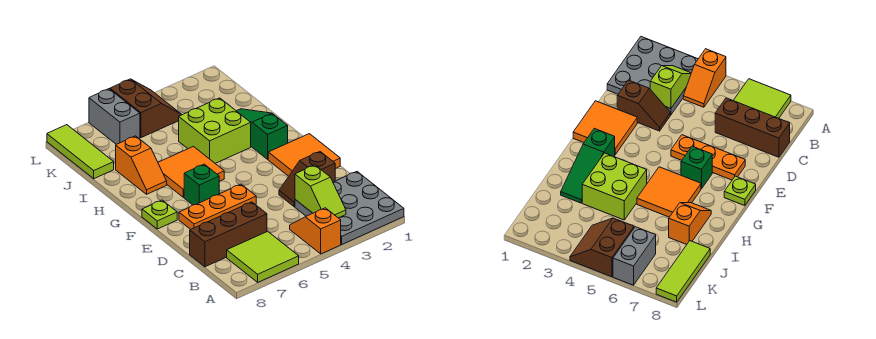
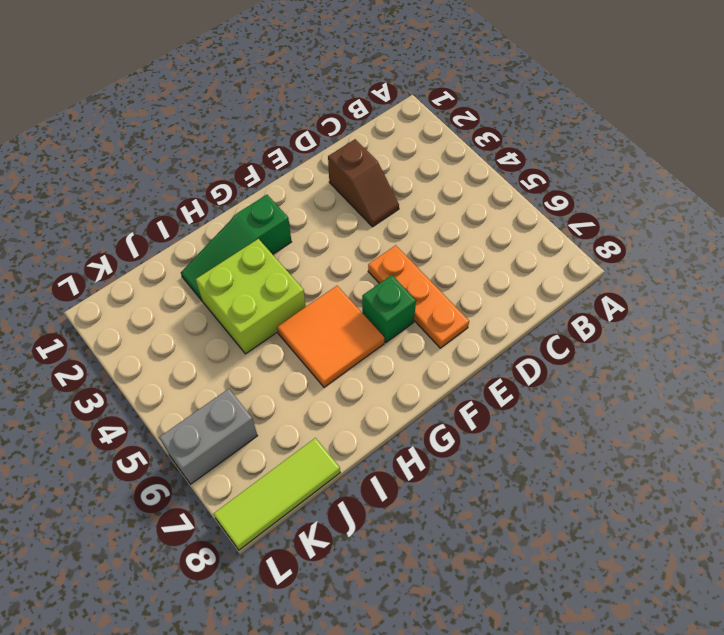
none -> grey 3x3 plate [295,172,404,244]
none -> orange 1x2 slope [290,208,341,254]
none -> lime 2x2 tile [227,231,299,282]

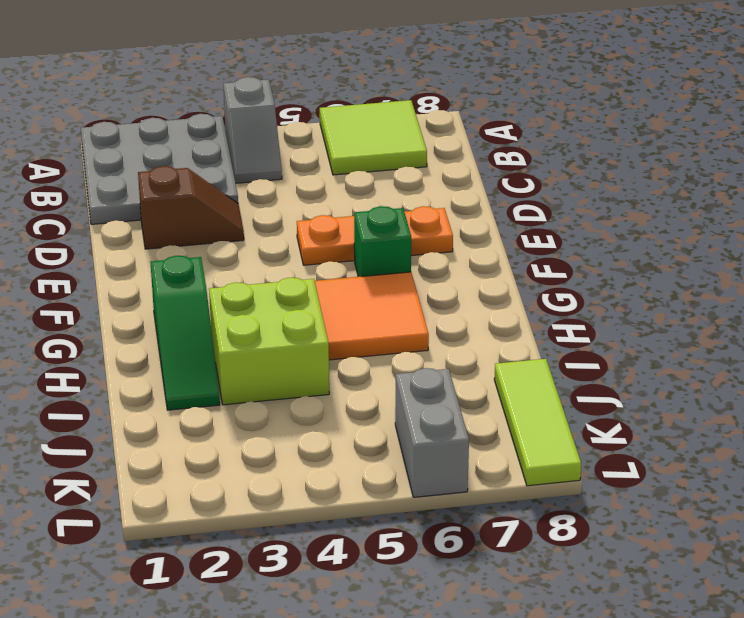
grey 1x2 slope [223,77,282,183] -> orange 1x2 slope [290,208,341,254]
none -> brown 1x3 brick [190,202,267,267]
none -> orange 2x2 tile [268,134,340,176]
none -> lime 1x1 plate [142,200,177,229]

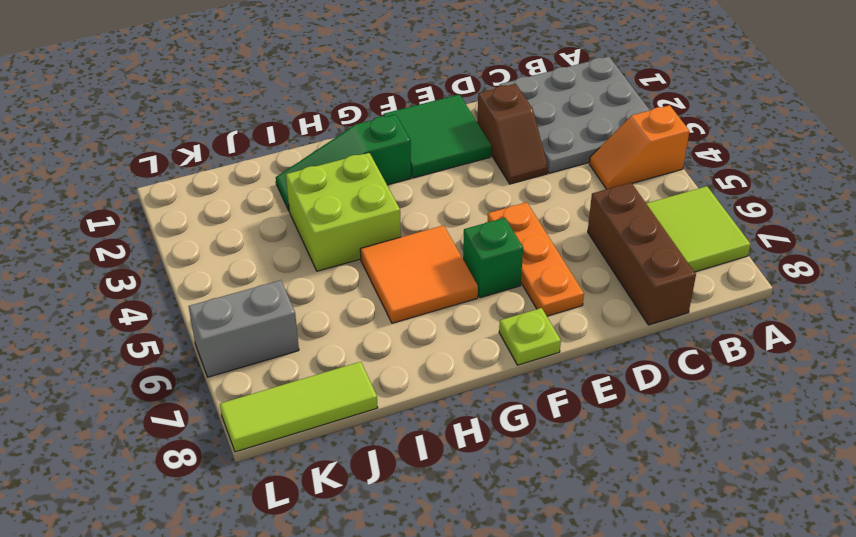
green 2x2 tile [384,94,491,178] -> orange 2x2 tile [268,134,340,176]
none -> orange 1x2 slope [116,136,167,194]
none -> brown 2x2 slope [110,79,182,138]
none -> lime 1x2 slope [295,165,346,218]

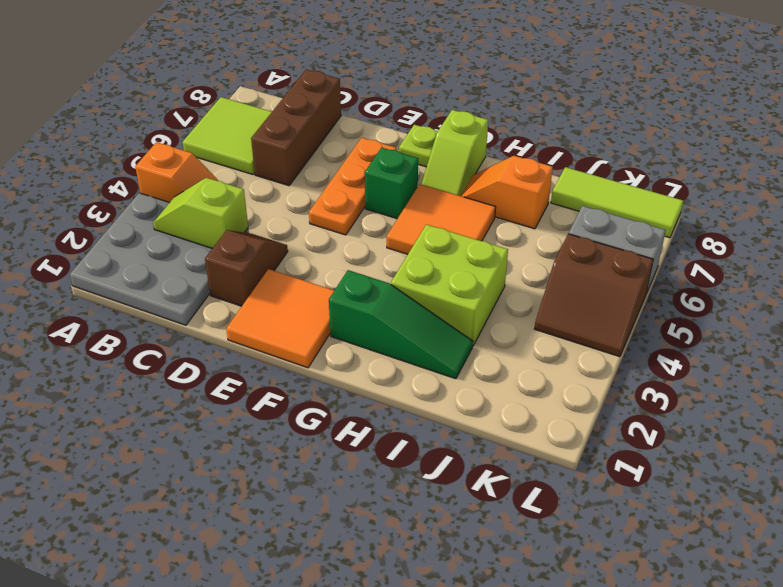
lime 1x2 slope [421,110,488,196] -> none

